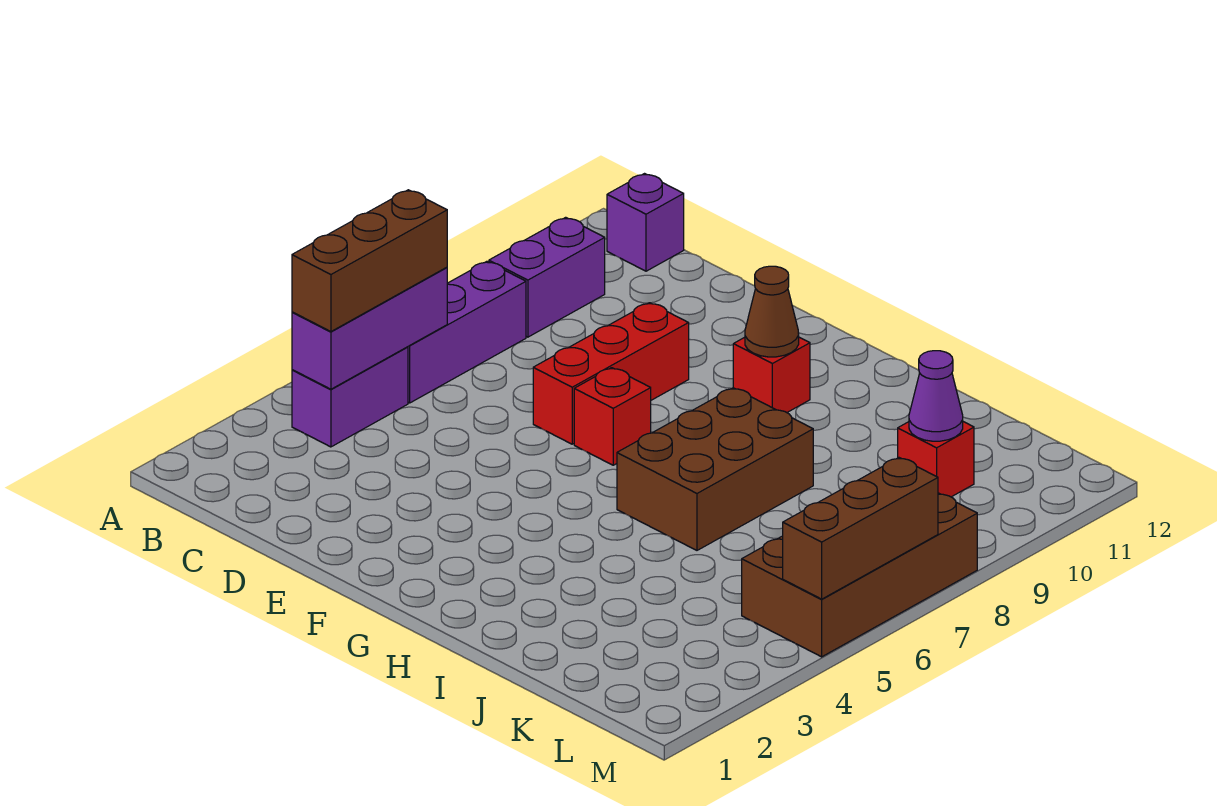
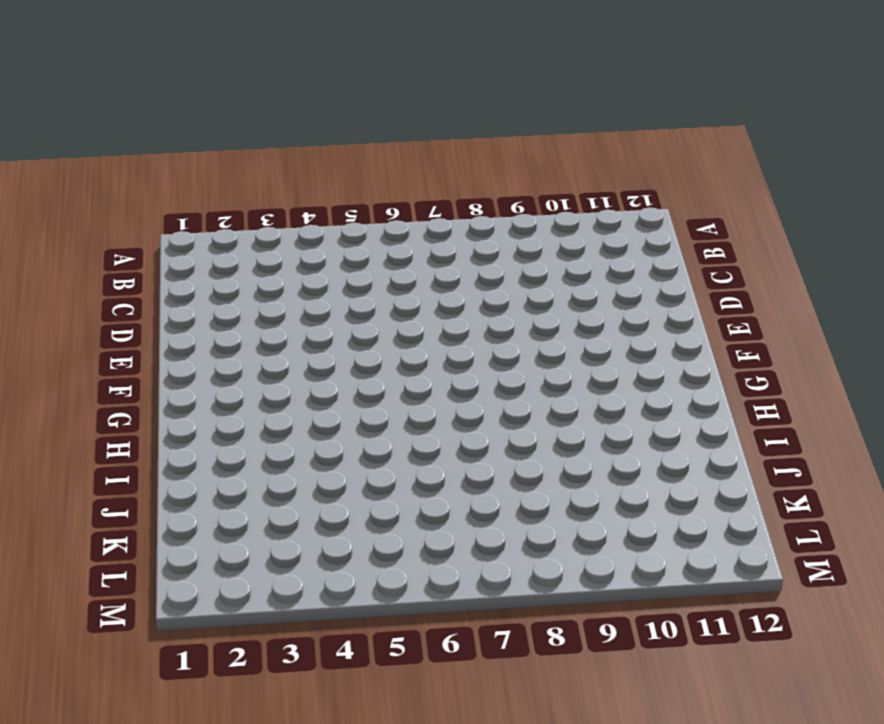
none -> purple 1x2 brick [292,347,408,447]
none -> purple 1x3 brick [408,261,526,403]
none -> purple 1x2 brick [489,217,605,337]

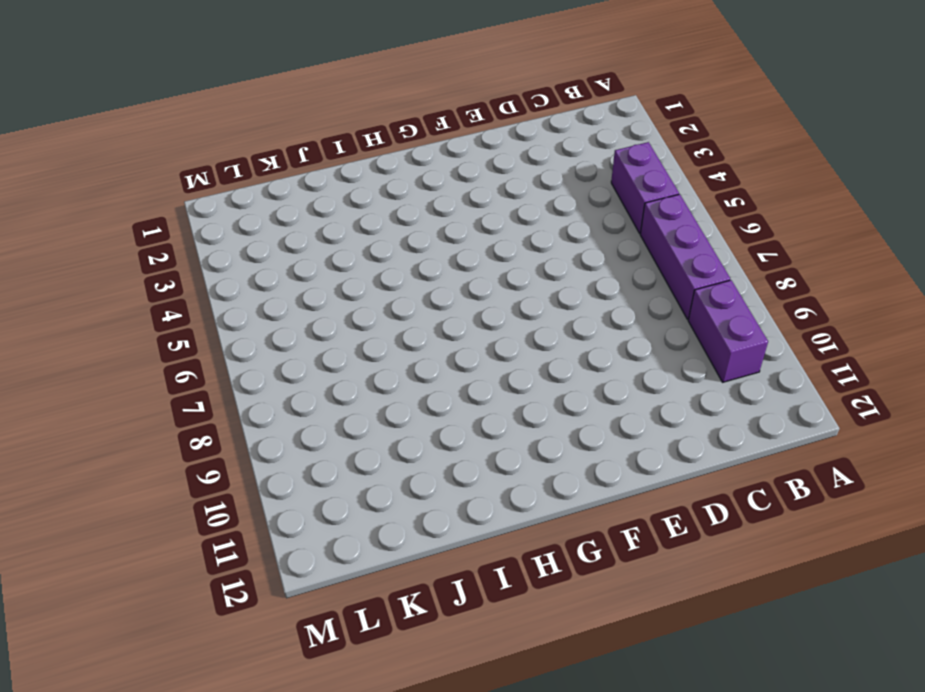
none -> purple 1x1 brick [607,174,684,271]
none -> red 1x3 brick [533,303,689,444]
none -> red 1x1 brick [574,368,651,465]

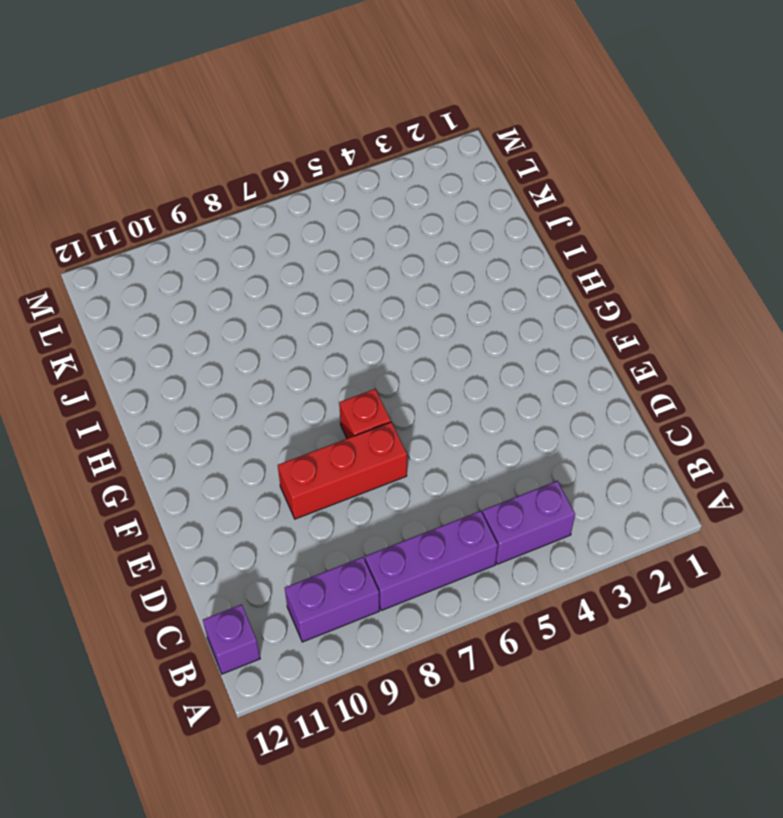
none -> red 1x1 brick [733,337,810,412]
none -> brown 2x3 brick [617,388,813,550]
none -> red 1x1 brick [898,422,974,497]

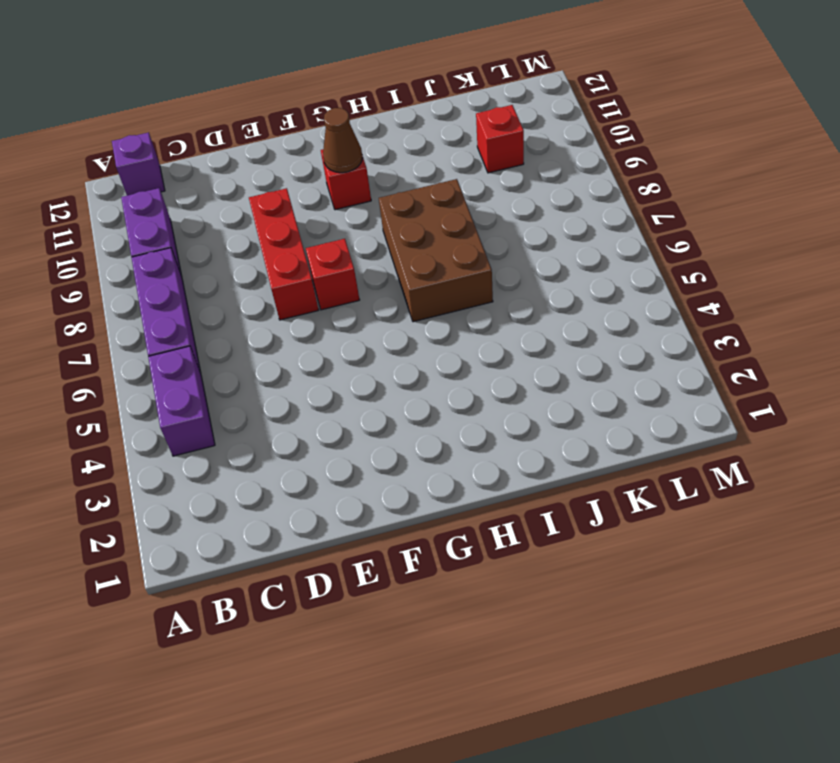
none -> brown 2x4 brick [742,493,977,657]
none -> purple 1x3 brick [292,267,447,389]
none -> purple 1x1 cone [909,351,963,441]

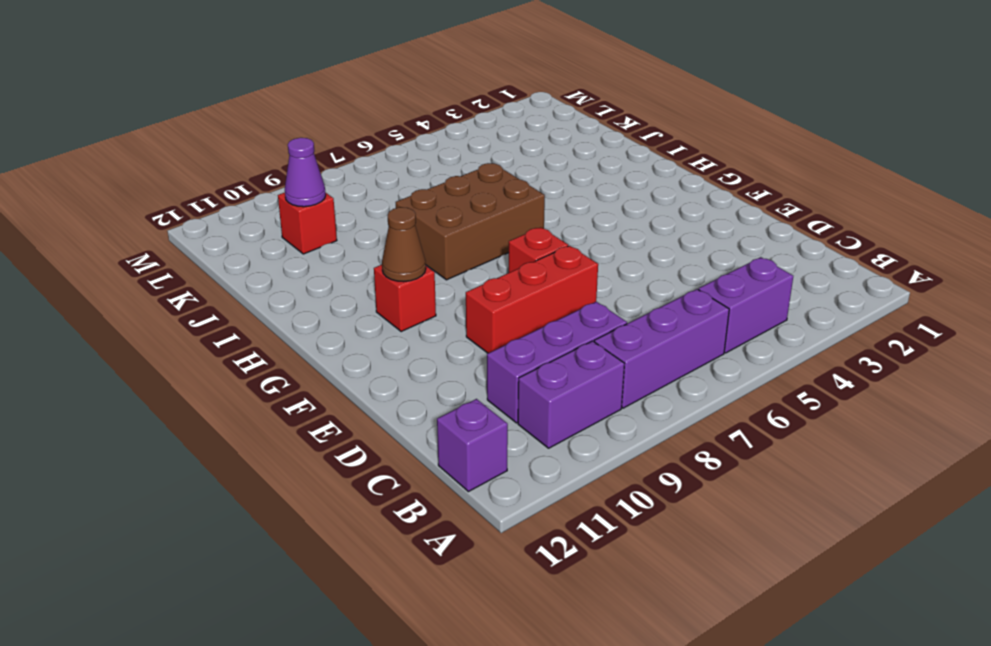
purple 1x3 brick [487,302,627,423] -> purple 1x3 brick moved to [292,267,447,389]
none -> brown 2x4 brick [742,493,977,657]
none -> brown 1x3 brick [783,458,938,599]
none -> brown 1x3 brick [292,190,447,332]

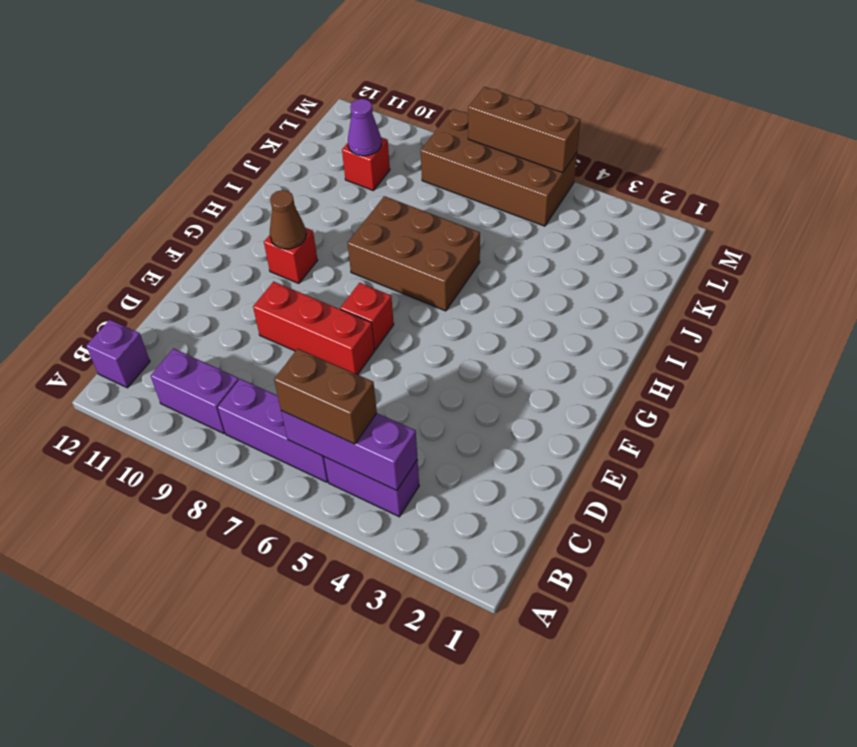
brown 1x2 brick [274,349,377,444] -> brown 1x3 brick [292,190,447,332]

